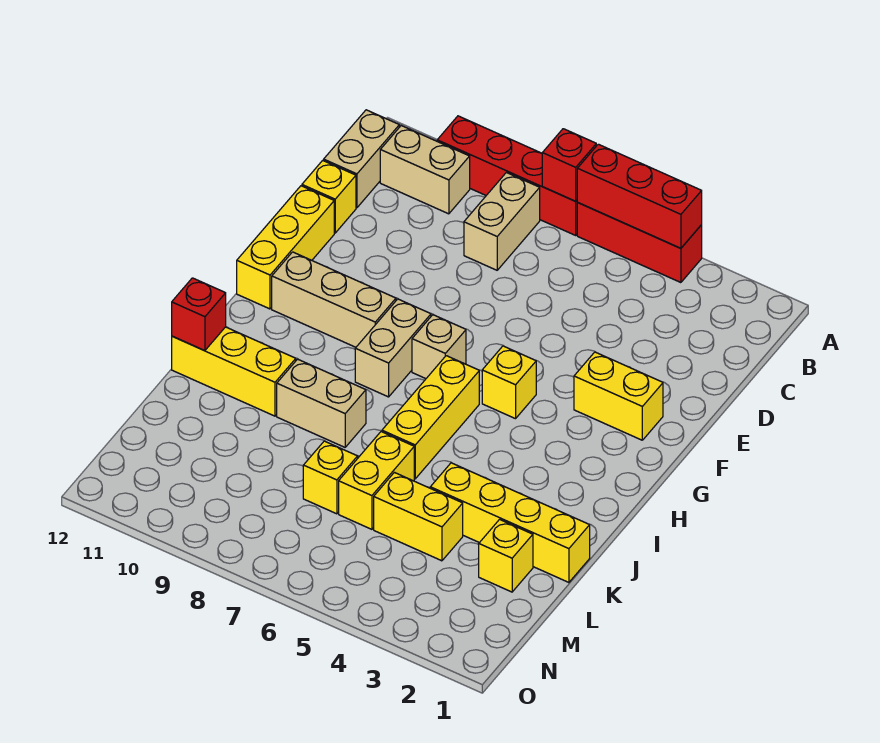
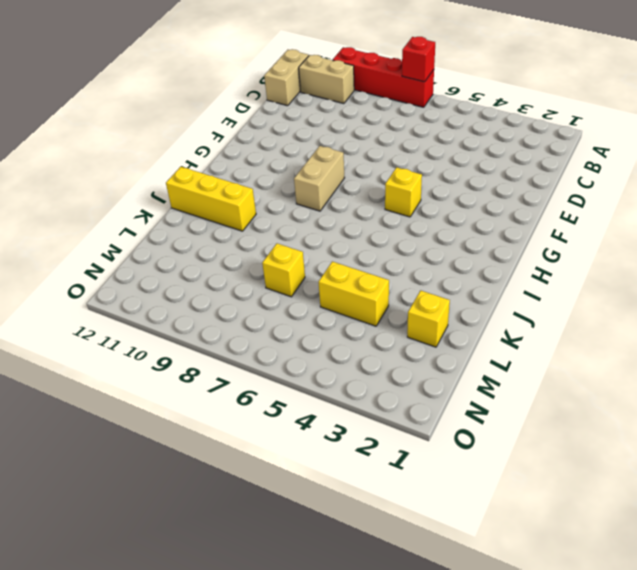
none -> red 1x3 brick [577,203,702,283]
none -> tan 1x2 brick [464,173,540,270]
none -> yellow 1x1 brick [302,160,356,233]

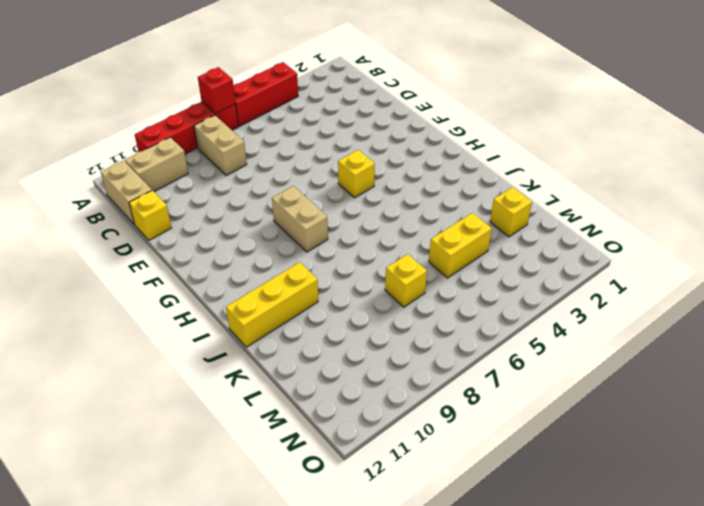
none -> yellow 1x3 brick [237,186,334,309]
none -> yellow 1x2 brick [574,352,663,440]
none -> tan 1x1 brick [412,315,466,379]

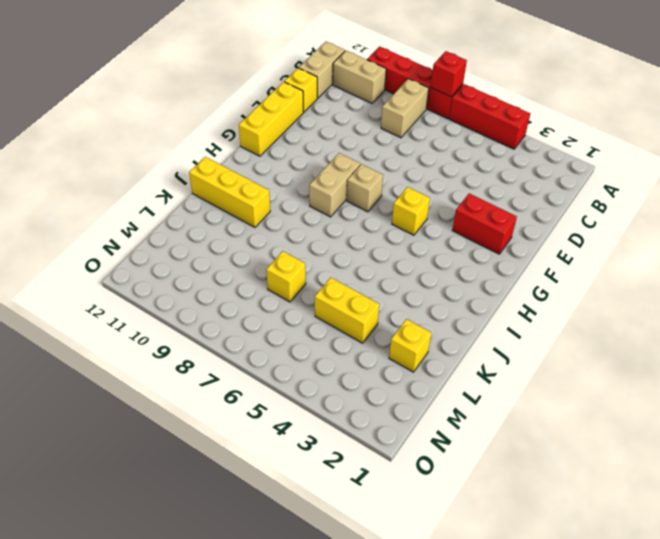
red 1x2 brick [452,193,517,254] -> yellow 1x2 brick [574,352,663,440]
none -> tan 1x3 brick [272,252,396,347]
none -> yellow 1x3 brick [382,356,479,479]
none -> tan 1x2 brick [277,359,366,447]

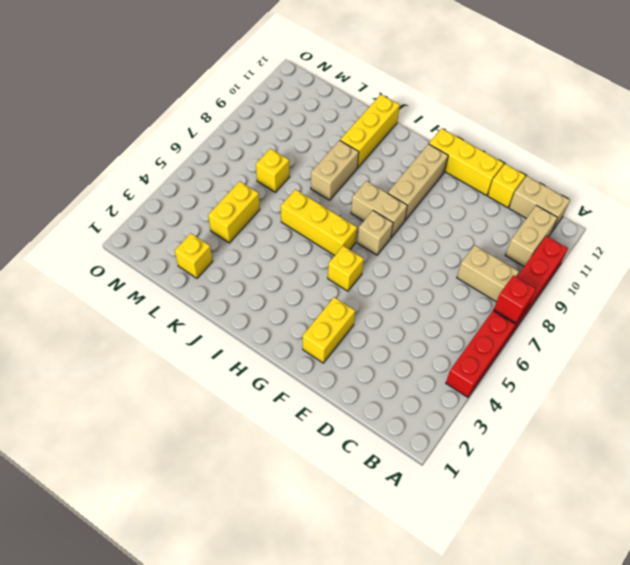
none -> yellow 1x4 brick [430,463,590,582]
none -> yellow 1x2 brick [339,431,414,529]
none -> red 1x3 brick [577,144,702,248]

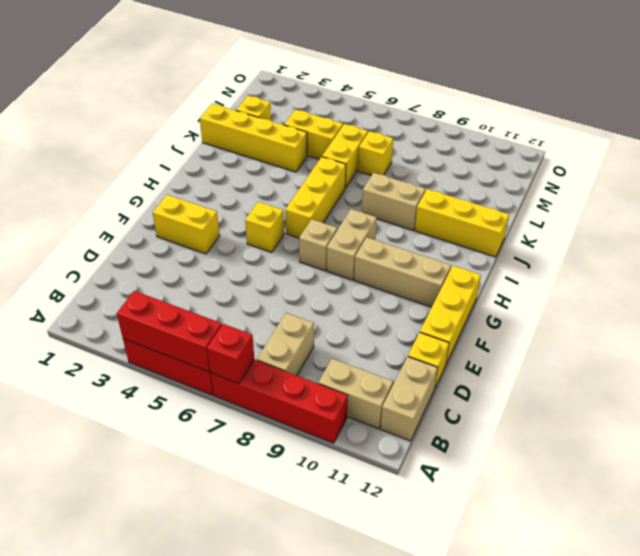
none -> red 1x1 brick [172,278,226,351]

